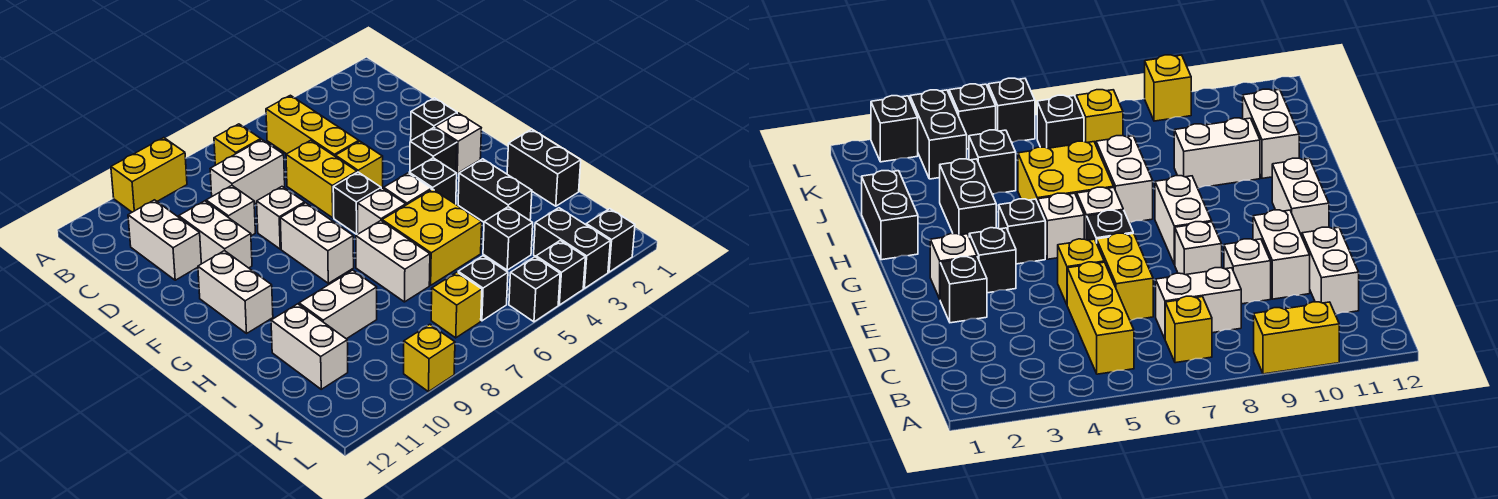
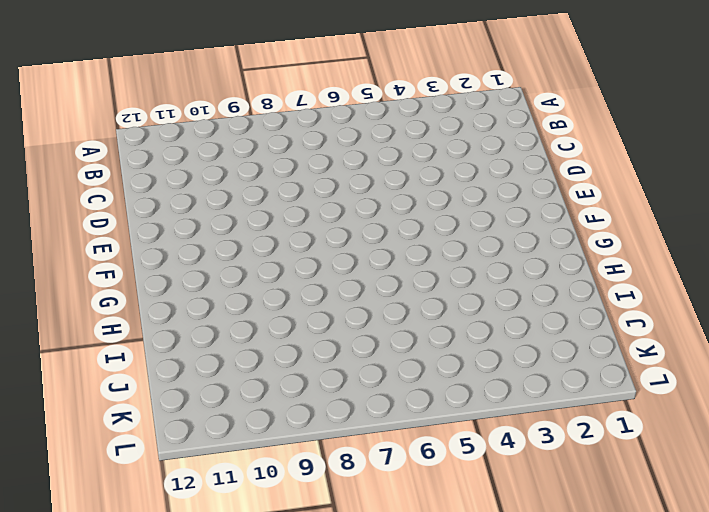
none -> yellow 1x2 brick [111,138,187,212]
none -> yellow 1x3 brick [266,95,359,157]
none -> yellow 1x1 brick [214,124,261,165]
none -> white 1x2 brick [210,139,285,204]

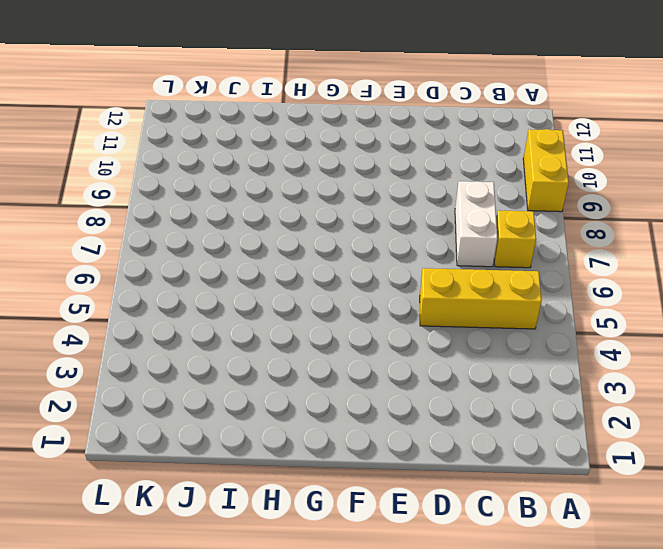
none -> white 1x2 brick [128,200,201,280]
none -> yellow 1x2 brick [286,140,357,218]
none -> white 1x1 brick [206,186,255,236]
none -> white 1x2 brick [179,201,252,268]

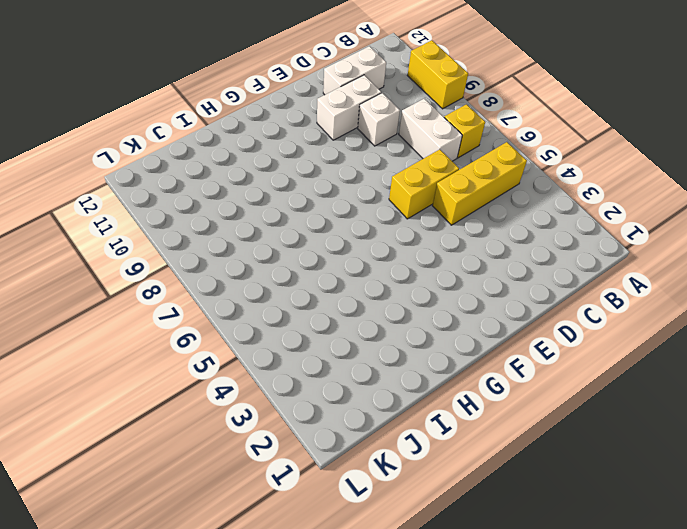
none -> black 1x1 brick [411,98,457,141]
none -> yellow 1x1 brick [336,141,383,189]
none -> white 1x1 brick [257,187,305,249]
none -> white 1x1 brick [435,113,481,173]

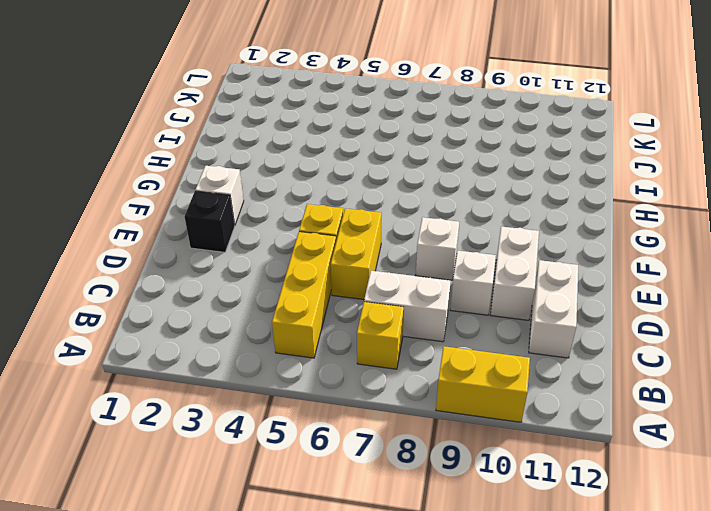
none -> black 1x1 brick [410,128,457,172]
none -> black 1x1 brick [333,172,381,234]
none -> white 1x2 brick [280,203,354,283]
none -> white 1x2 brick [198,251,273,333]

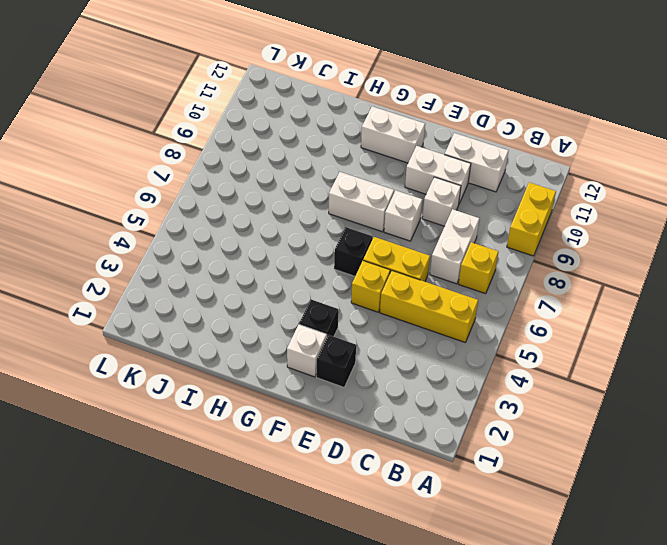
none -> black 1x1 brick [409,158,457,204]
none -> white 1x1 brick [384,173,431,205]
none -> white 1x1 brick [358,188,406,234]
none -> black 1x2 brick [507,129,581,206]

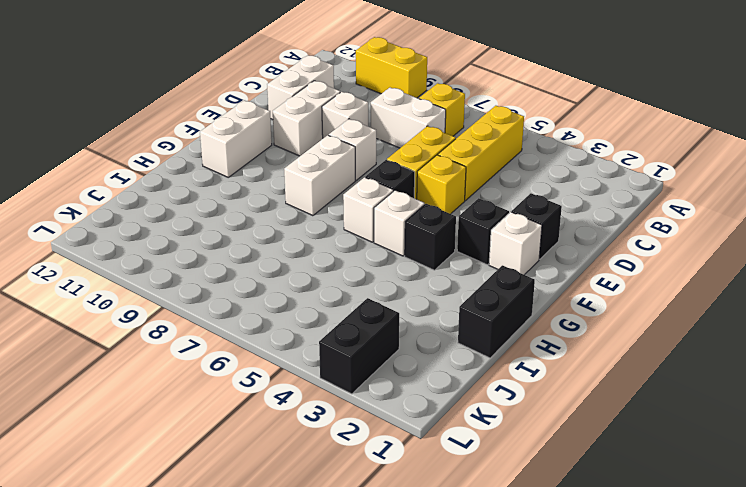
none -> black 1x2 brick [458,159,532,222]
none -> yellow 2x2 brick [382,189,482,285]
none -> white 1x2 brick [356,221,430,302]
none -> white 1x2 brick [299,270,377,339]

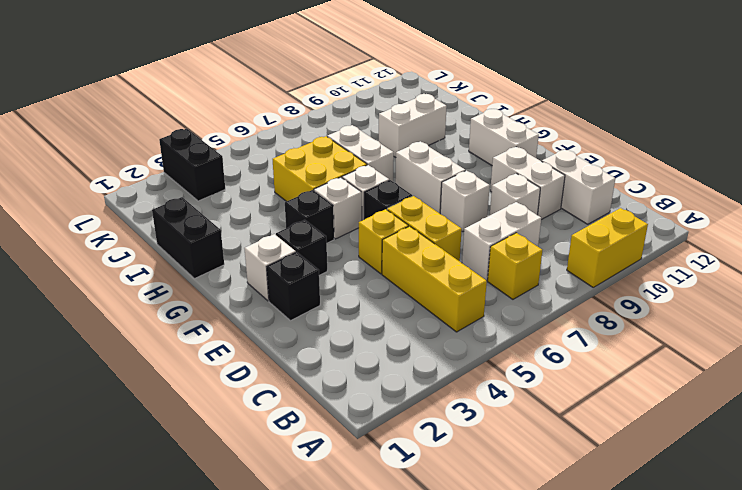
none -> black 1x2 brick [458,159,532,222]
none -> white 1x2 brick [271,304,348,389]
none -> black 1x1 brick [483,207,533,270]
none -> black 1x1 brick [458,256,508,321]

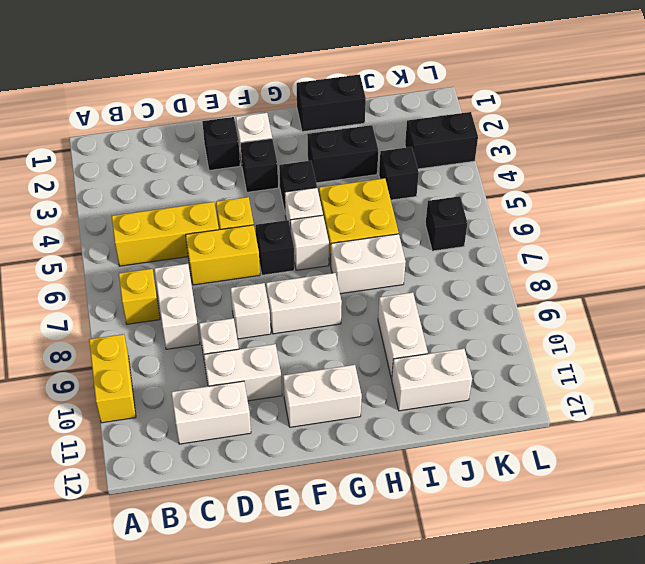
none -> yellow 1x1 brick [431,272,482,338]
none -> black 1x1 brick [586,209,635,272]
none -> black 1x1 brick [536,241,585,305]
none -> black 1x1 brick [509,257,560,322]

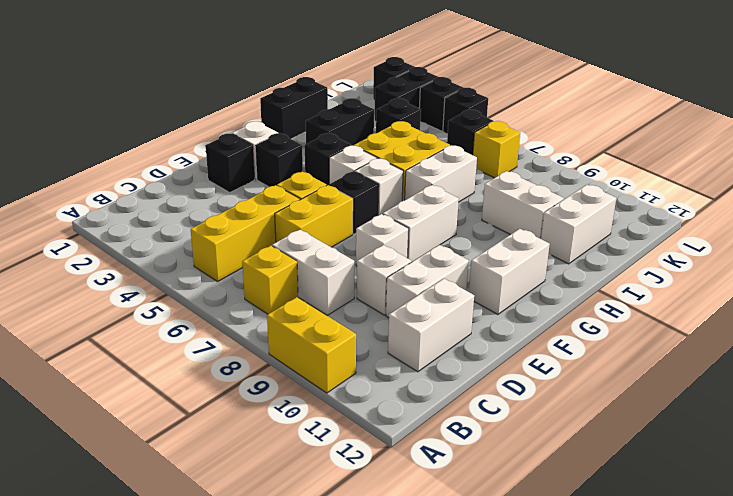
none -> yellow 1x1 brick [404,324,455,392]

